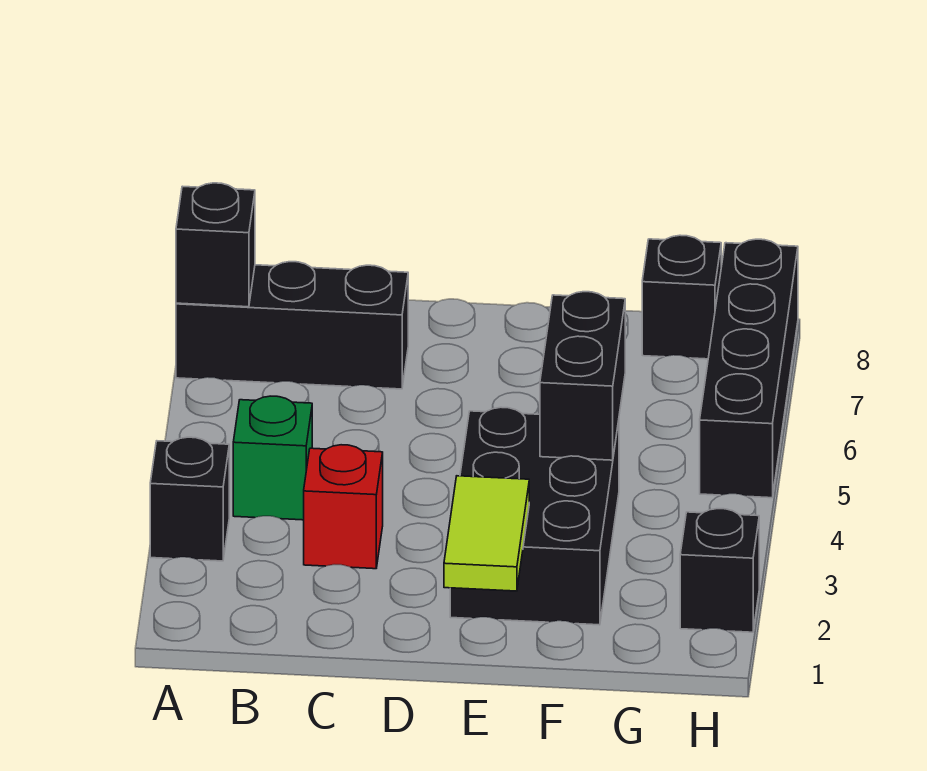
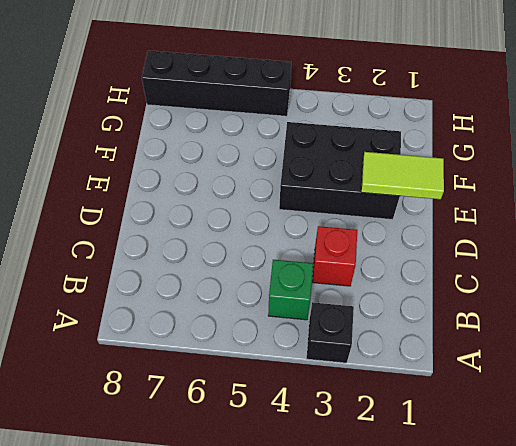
none -> black 1x3 brick [176,262,408,389]
none -> black 1x1 brick [642,235,721,359]

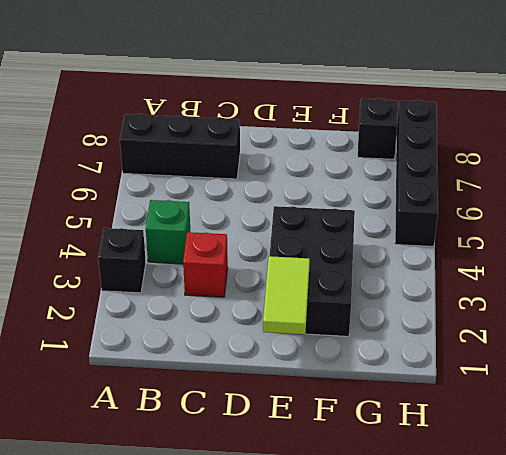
none -> black 1x1 brick [680,509,759,632]
none -> black 1x1 brick [176,183,255,307]

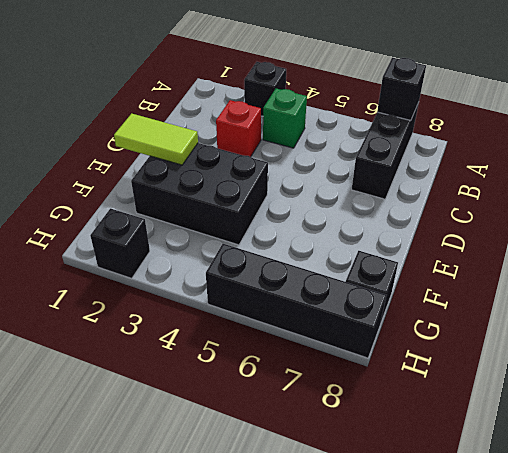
none -> black 1x2 brick [540,292,625,460]

